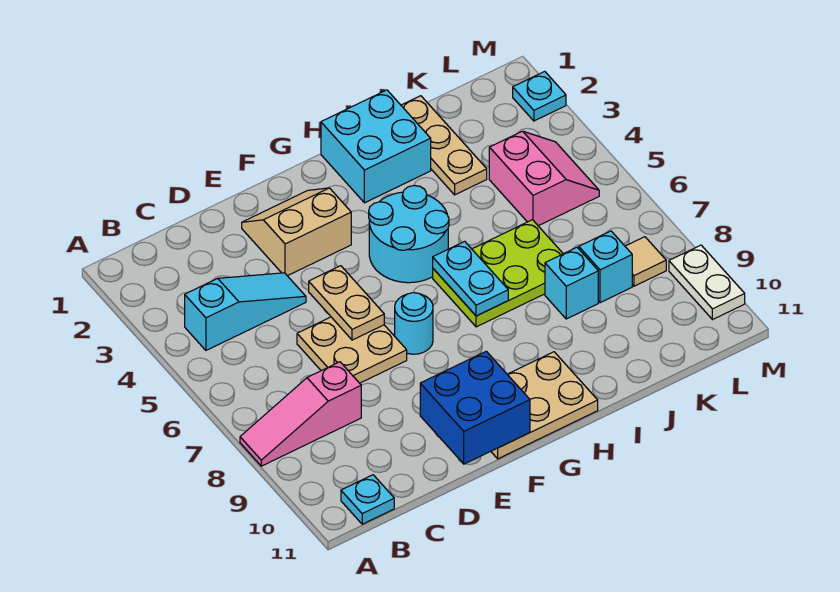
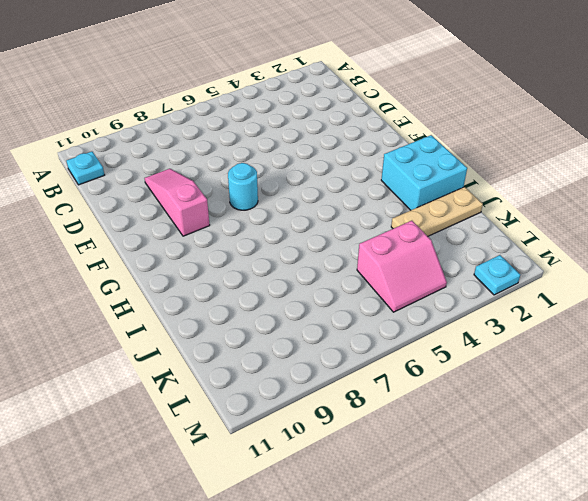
pink 1x3 slope [145,169,210,236] -> pink 1x3 slope moved to [240,362,361,466]
none -> cyan 1x3 slope [185,273,306,350]
none -> tan 2x2 plate [297,317,407,383]
none -> tan 2x2 slope [242,188,351,276]

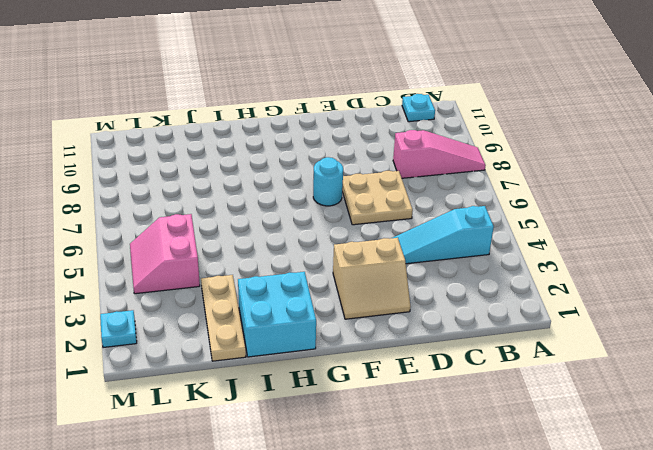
none -> tan 2x3 plate [491,352,598,459]
none -> cyan 2x2 round brick [369,186,449,283]
none -> lime 2x3 plate [433,220,563,327]

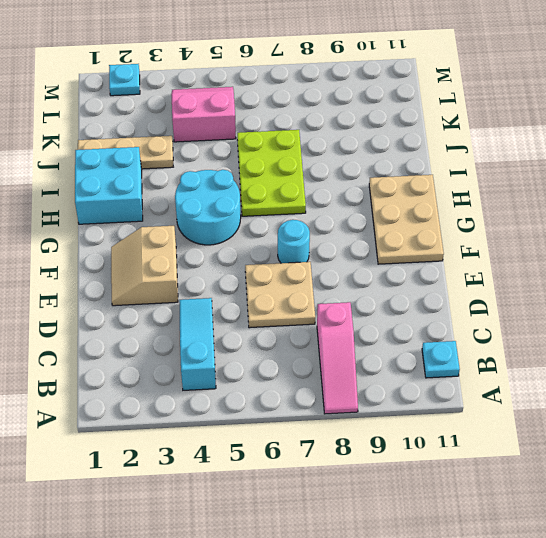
none -> cyan 1x1 brick [545,247,598,319]
none -> cyan 1x1 brick [579,231,632,303]
none -> tan 1x1 tile [625,237,666,286]

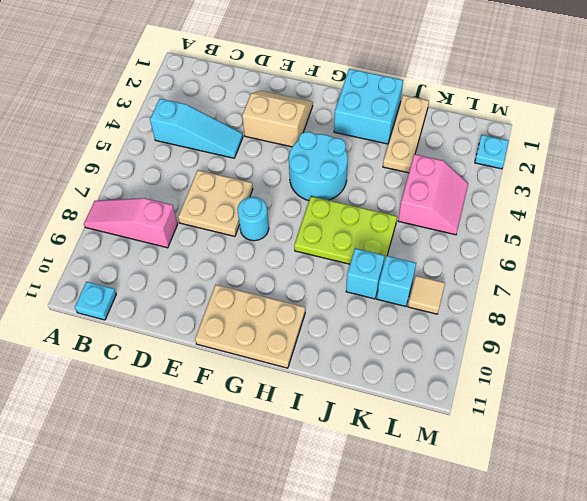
none -> white 1x2 plate [669,245,745,320]
none -> tan 1x2 plate [309,266,384,340]
none -> blue 2x2 brick [420,351,530,464]

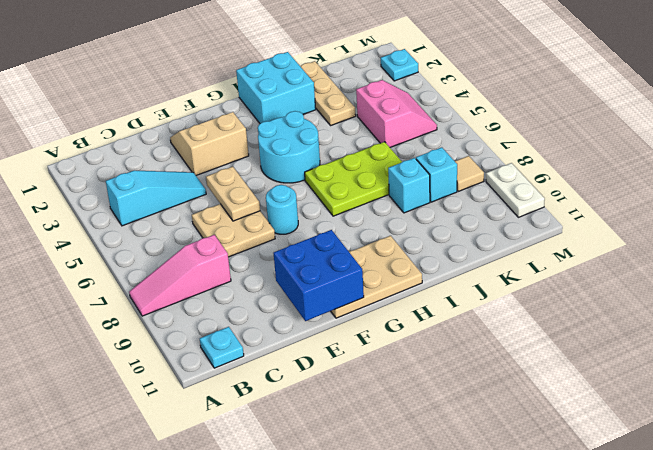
none -> cyan 1x2 plate [433,241,508,316]

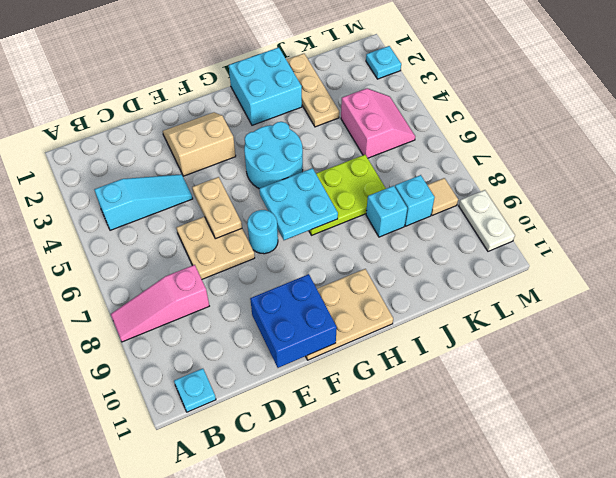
cyan 2x2 plate [259,168,338,240] -> cyan 1x2 plate [433,241,508,316]

